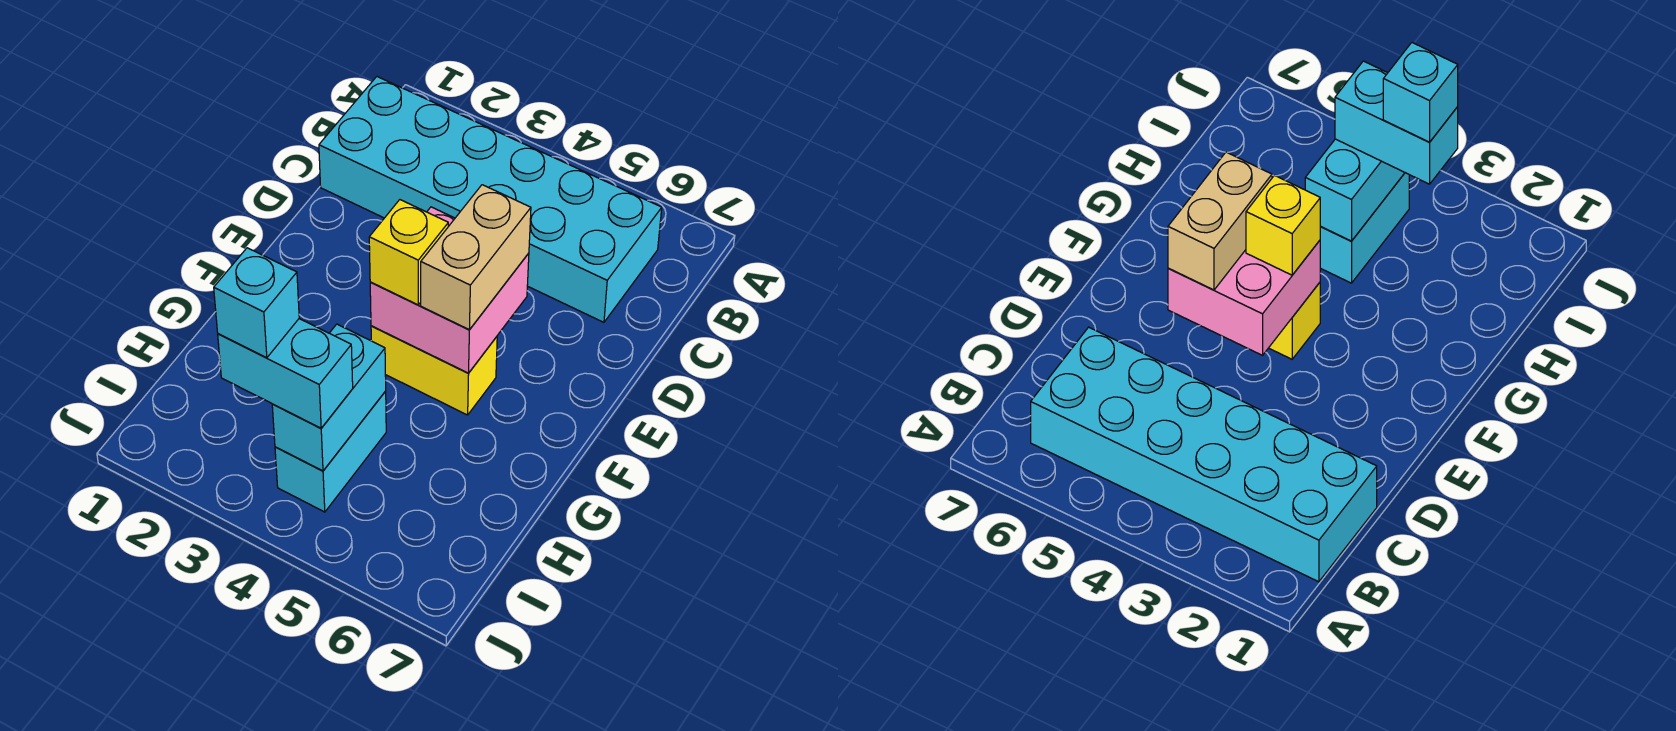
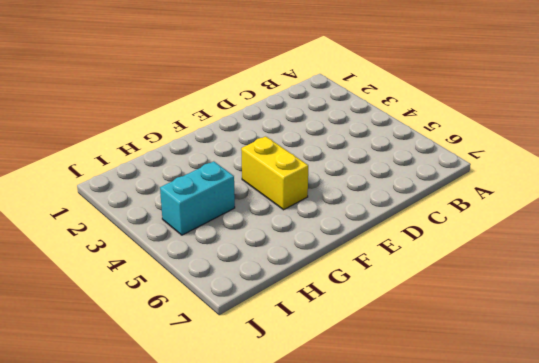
none -> cyan 2x6 brick [319,77,662,322]
none -> pink 2x2 brick [370,207,529,373]

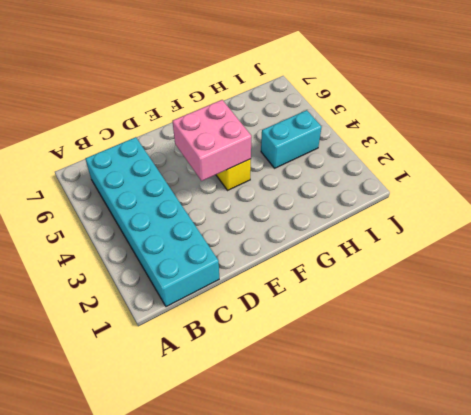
none -> cyan 1x2 brick [272,324,386,471]
none -> tan 1x2 brick [421,185,531,330]

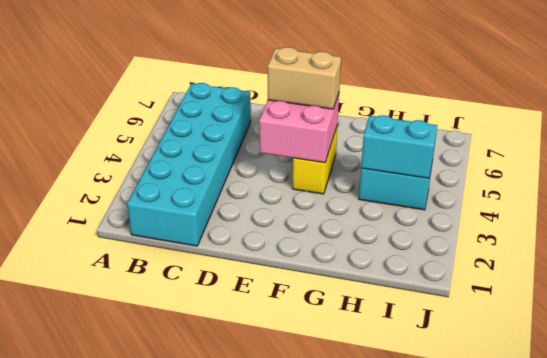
none -> yellow 1x1 brick [369,200,448,305]
none -> cyan 1x2 brick [218,319,353,428]

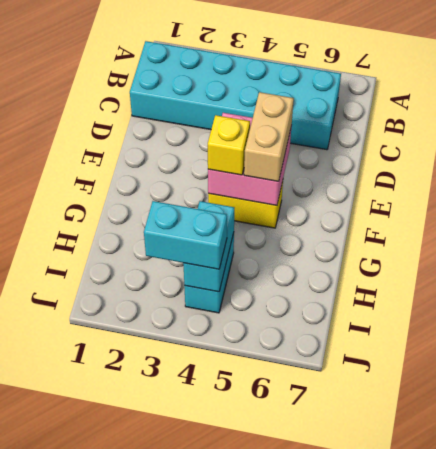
none -> cyan 1x1 brick [214,248,299,358]

